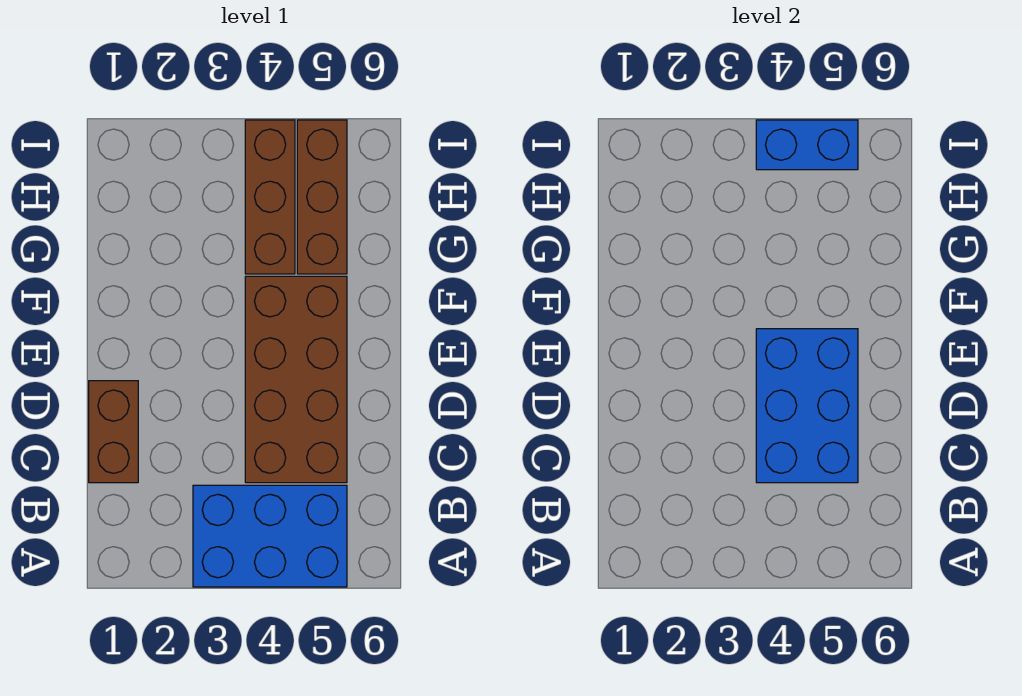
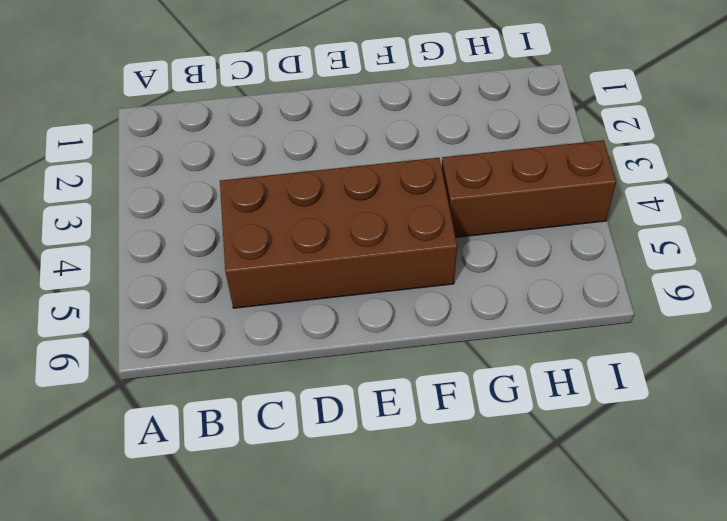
none -> blue 2x3 brick [193,485,347,587]
none -> brown 1x2 brick [89,381,138,483]

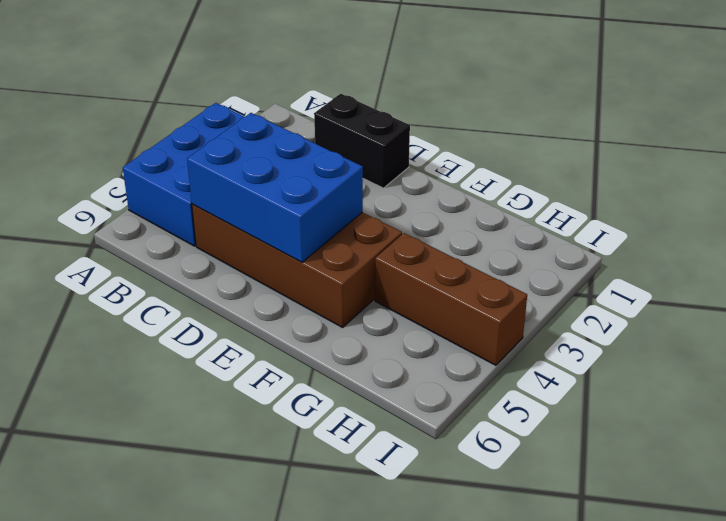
black 1x2 brick [314,94,410,188] -> brown 1x2 brick [89,381,138,483]
none -> brown 1x3 brick [297,120,347,274]
none -> blue 1x2 brick [756,120,858,170]

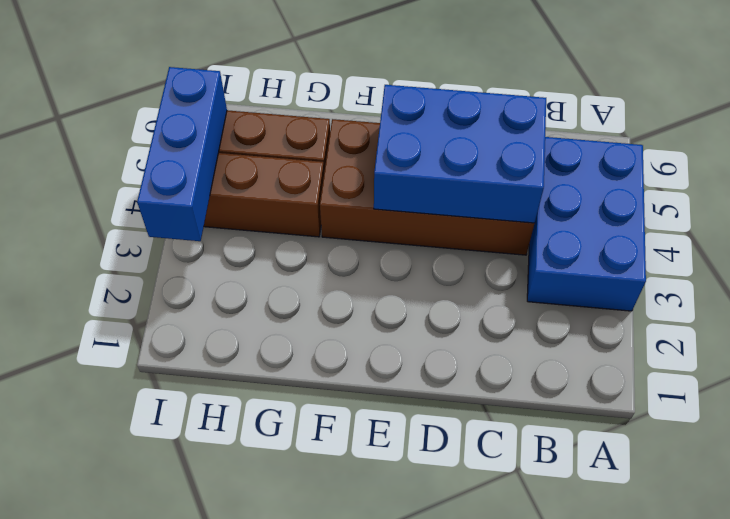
blue 1x3 brick [137,67,227,241] -> blue 1x2 brick [756,120,858,170]
none -> brown 1x2 brick [89,381,138,483]

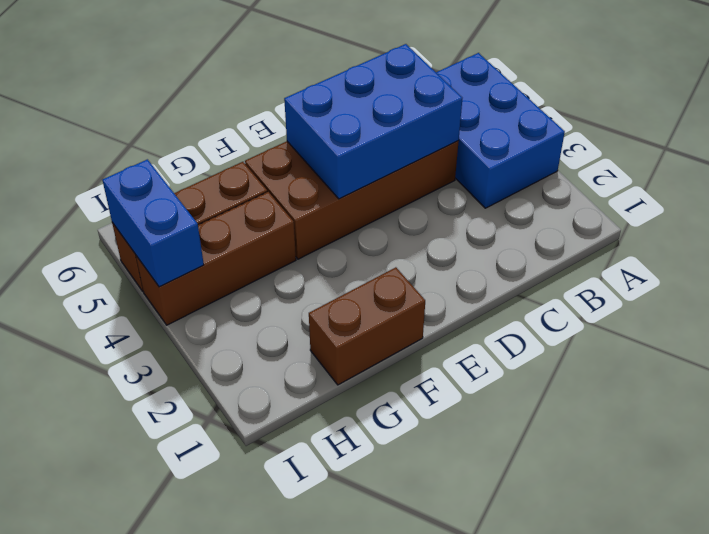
brown 1x2 brick [309,267,425,385] -> brown 1x2 brick moved to [89,381,138,483]

